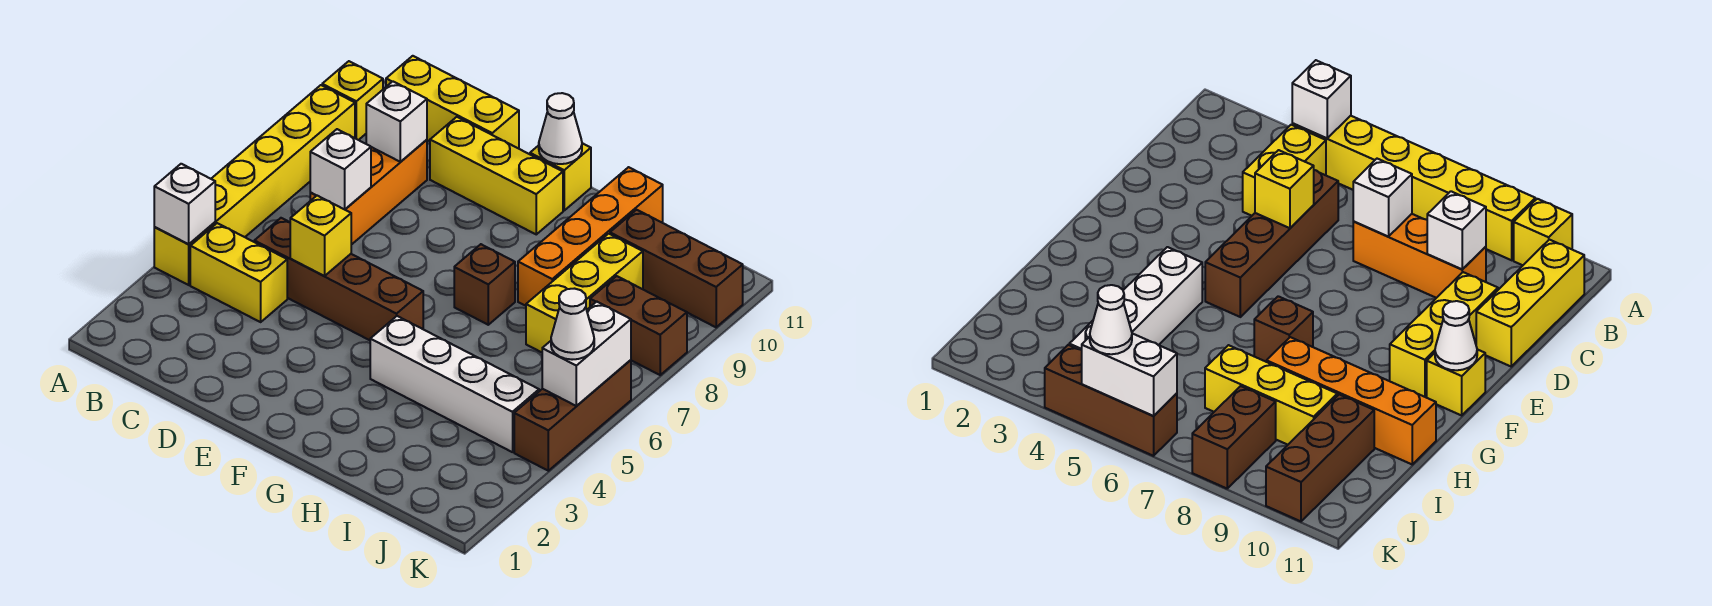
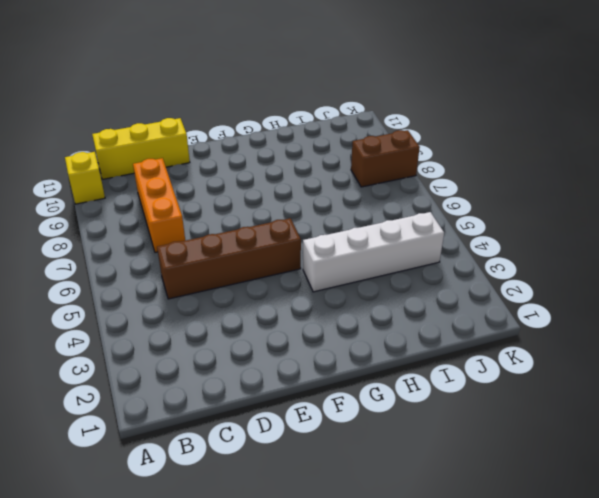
none -> yellow 1x6 brick [154,85,355,285]
none -> yellow 1x2 brick [190,223,287,322]
none -> yellow 1x3 brick [430,117,563,234]

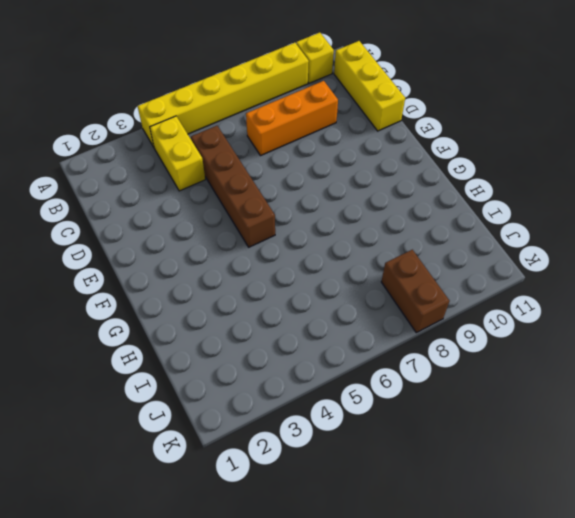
none -> yellow 1x3 brick [430,117,563,234]
none -> yellow 1x1 brick [530,143,591,210]
none -> white 1x4 brick [370,316,539,452]

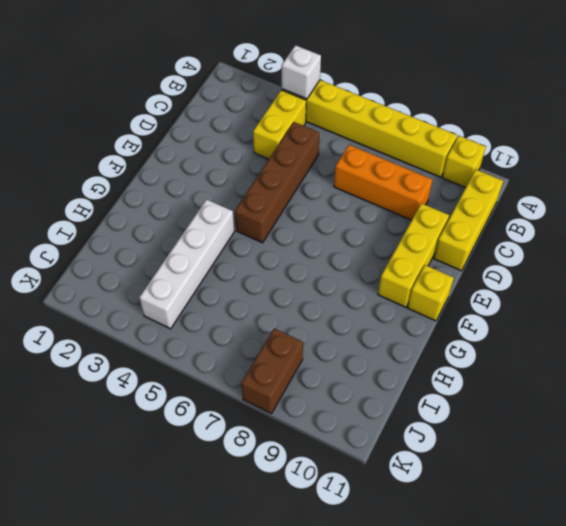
none -> brown 1x1 brick [454,244,515,325]
none -> orange 1x4 brick [518,167,663,306]
none -> yellow 1x3 brick [526,234,643,352]

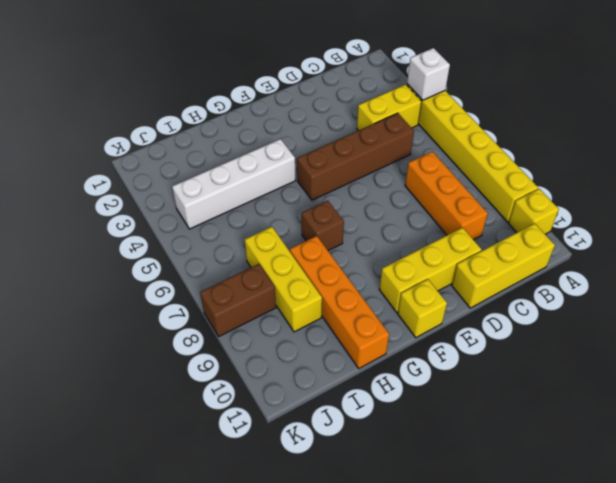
none -> brown 1x3 brick [610,210,743,327]
none -> brown 1x3 brick [514,360,631,471]
none -> white 1x1 brick [310,129,371,209]

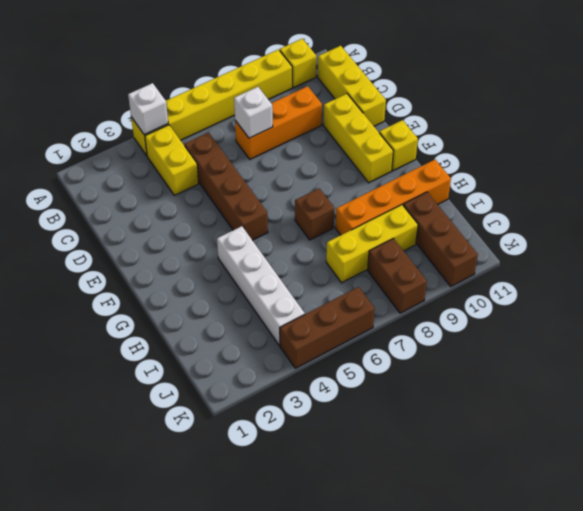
none -> white 1x1 brick [366,81,427,162]
none -> yellow 1x1 brick [290,195,351,276]
none -> white 1x1 cone [539,93,582,164]

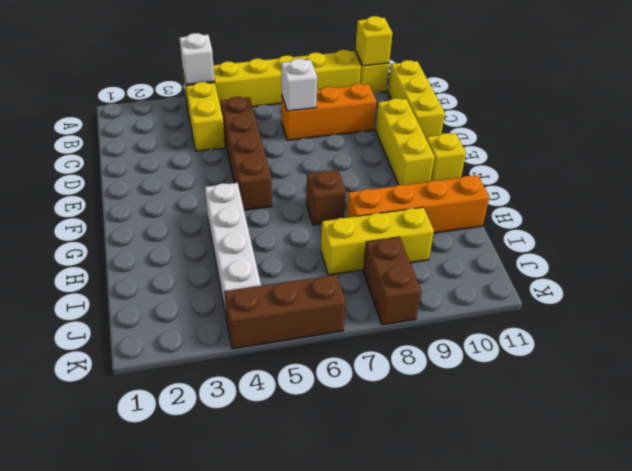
yellow 1x1 brick [356,16,392,66] -> yellow 1x1 brick moved to [290,195,351,276]
none -> brown 1x3 brick [610,210,743,327]
none -> white 1x1 brick [366,81,427,162]
none -> white 1x1 cone [539,93,582,164]

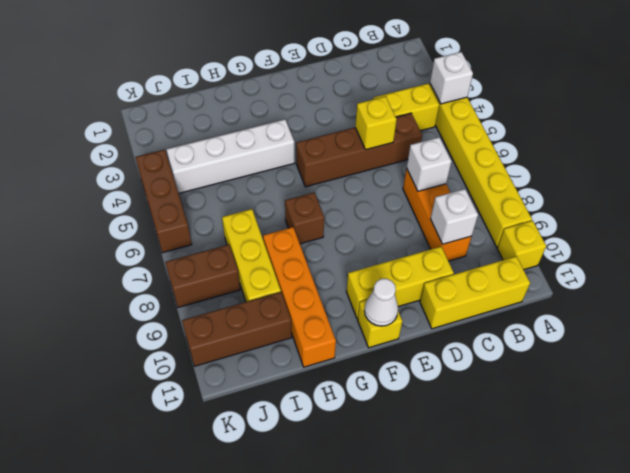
none -> white 1x2 brick [542,302,631,406]
none -> white 1x1 cone [551,289,594,360]

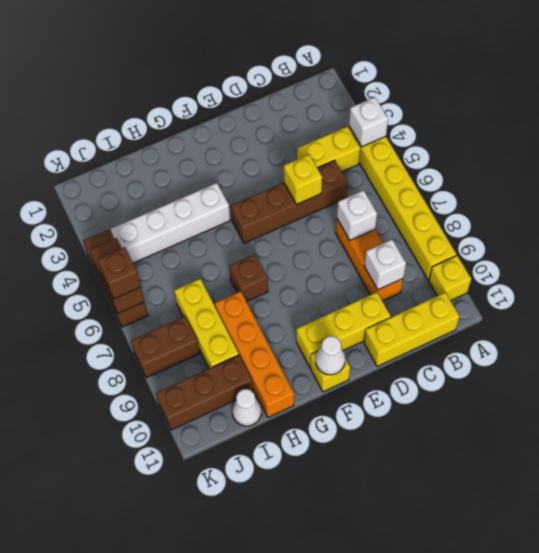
white 1x1 cone [232,389,261,426] -> white 1x1 cone moved to [551,289,594,360]
brown 1x2 brick [90,238,144,313] -> white 1x2 brick [542,302,631,406]
brown 1x1 brick [97,247,141,299] -> none

